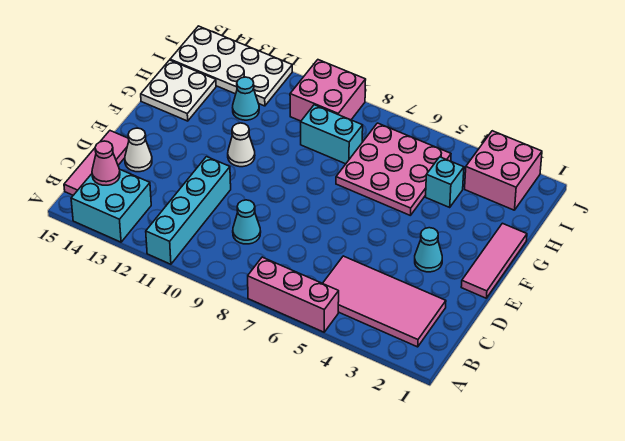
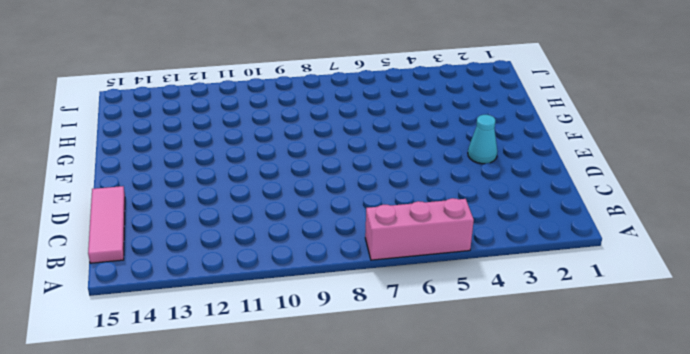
none -> cyan 1x4 brick [146,157,231,264]
none -> cyan 2x2 brick [71,170,151,242]
none -> pink 2x4 tile [323,256,446,347]

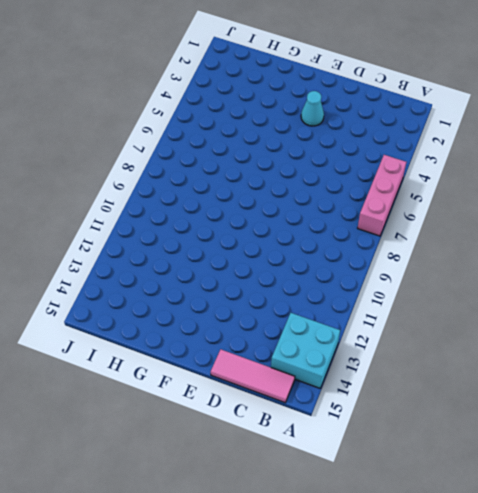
none -> cyan 1x4 brick [146,157,231,264]
none -> pink 2x4 tile [323,256,446,347]
none -> cyan 1x1 cone [233,200,261,244]

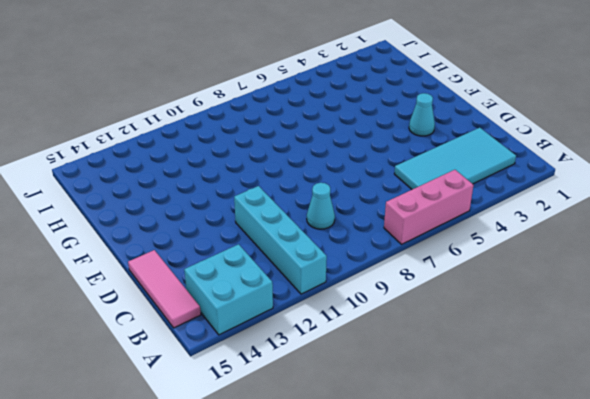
cyan 2x4 tile [394,128,516,189] -> pink 2x4 tile [323,256,446,347]
none -> white 1x1 cone [125,128,152,172]
none -> pink 1x3 tile [461,223,527,298]
none -> white 1x1 cone [228,123,255,167]

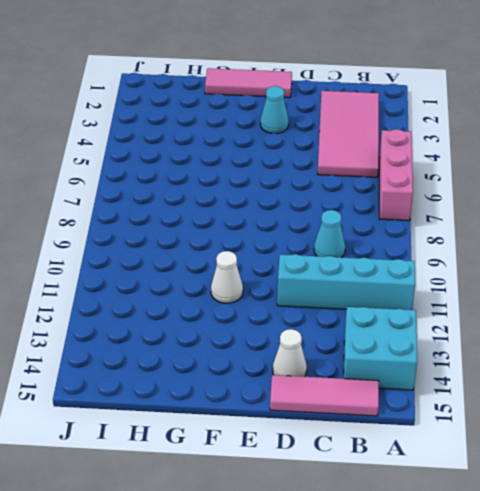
none -> pink 3x3 plate [336,123,451,215]
none -> white 2x2 plate [141,60,216,121]
none -> cyan 1x1 brick [426,157,464,207]

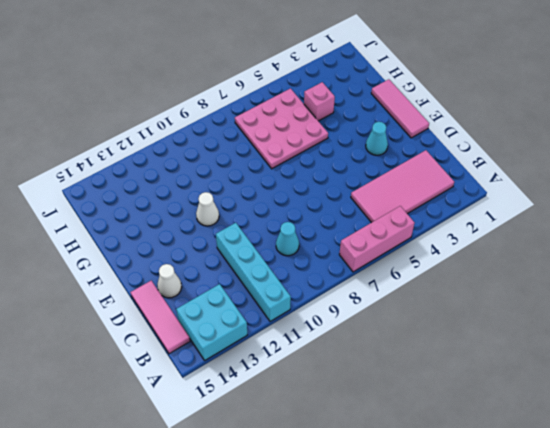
pink 1x1 brick [304,82,335,121] -> cyan 1x1 brick [426,157,464,207]
none -> white 2x2 plate [141,60,216,121]
none -> cyan 1x2 brick [301,105,363,164]
none -> cyan 1x1 cone [233,77,259,120]

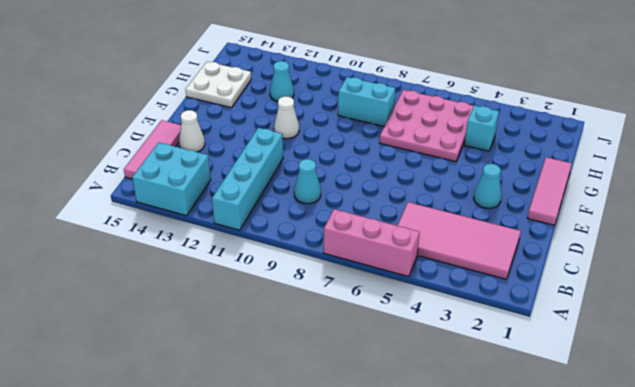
none -> pink 2x2 brick [465,131,542,210]
none -> pink 2x2 brick [290,60,366,121]
none -> white 2x4 plate [170,26,292,106]

